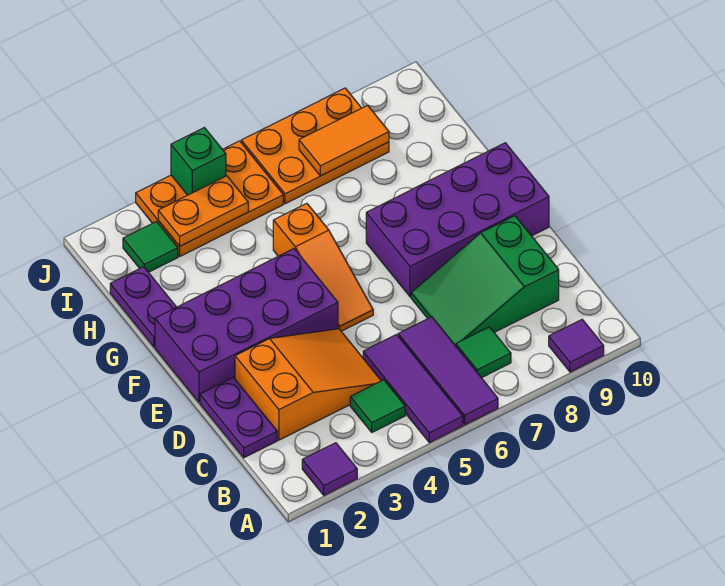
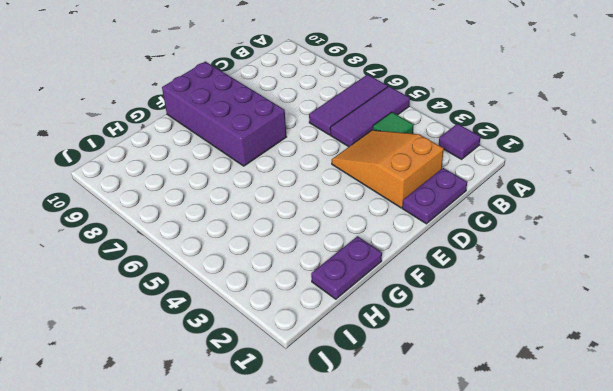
none -> purple 1x1 tile [549,320,604,372]
none -> green 1x1 tile [456,327,511,378]
none -> green 2x3 slope [411,216,559,346]

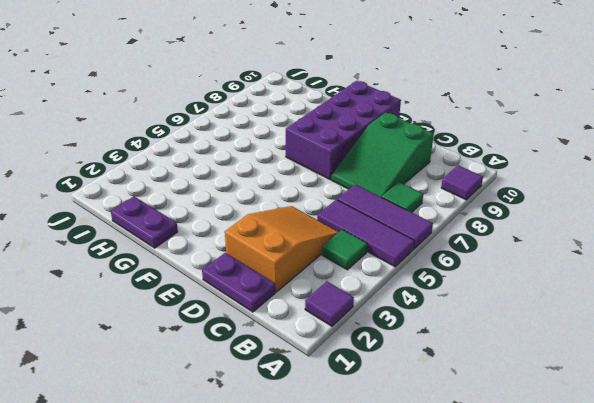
none -> purple 2x4 brick [155,249,338,402]
none -> orange 1x3 slope [273,203,373,331]
none -> green 1x1 tile [123,222,178,272]

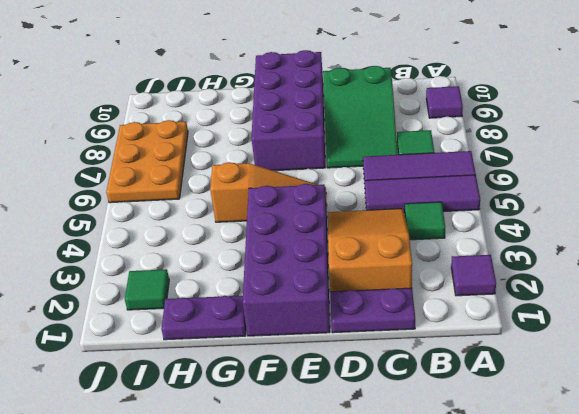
none -> orange 2x3 plate [136,141,283,256]
none -> orange 1x2 plate [158,176,248,246]
none -> orange 1x2 tile [299,105,389,176]

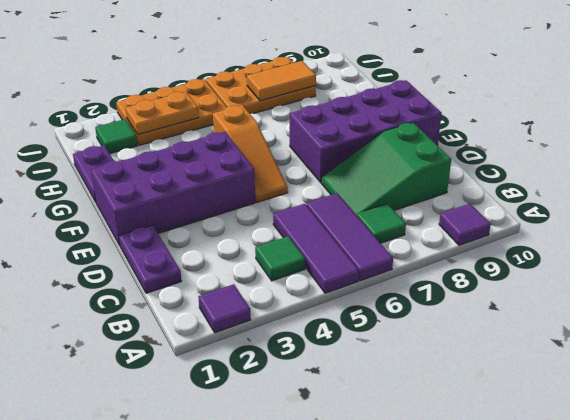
none -> orange 2x3 slope [235,329,381,440]
none -> green 1x1 brick [171,128,226,195]

